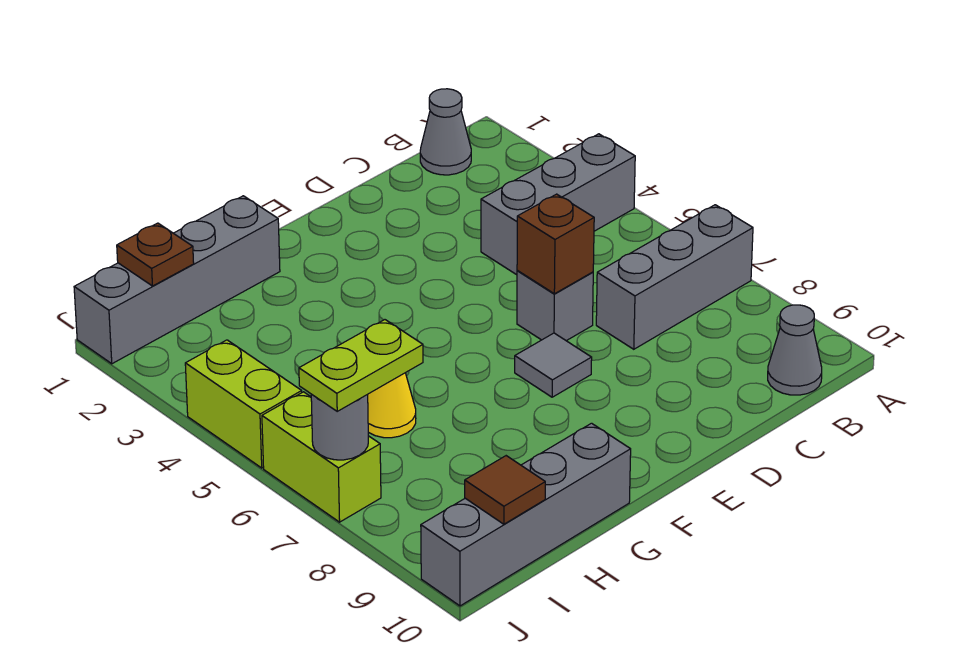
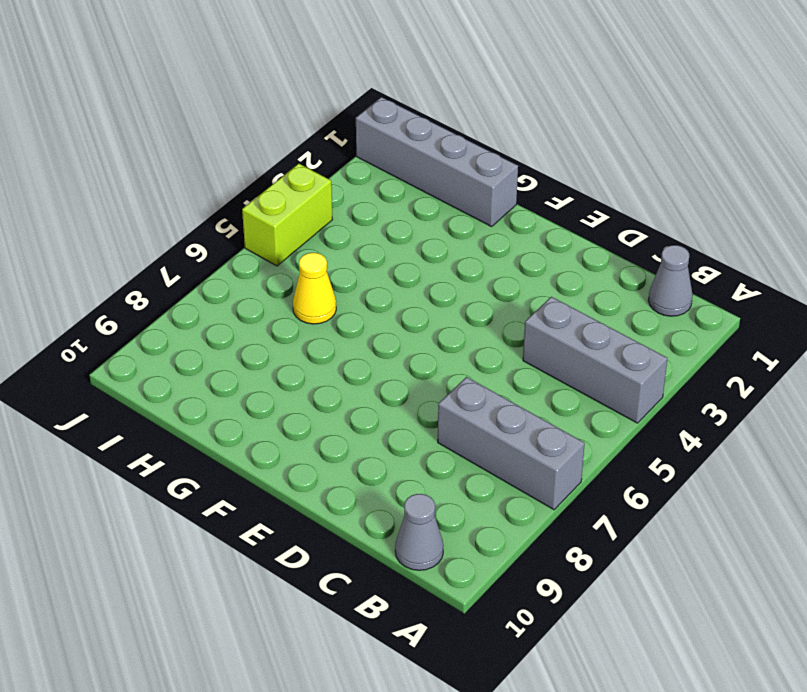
none -> grey 1x1 brick [517,271,593,341]
none -> grey 1x1 tile [515,333,592,397]
none -> grey 1x4 brick [421,423,631,606]

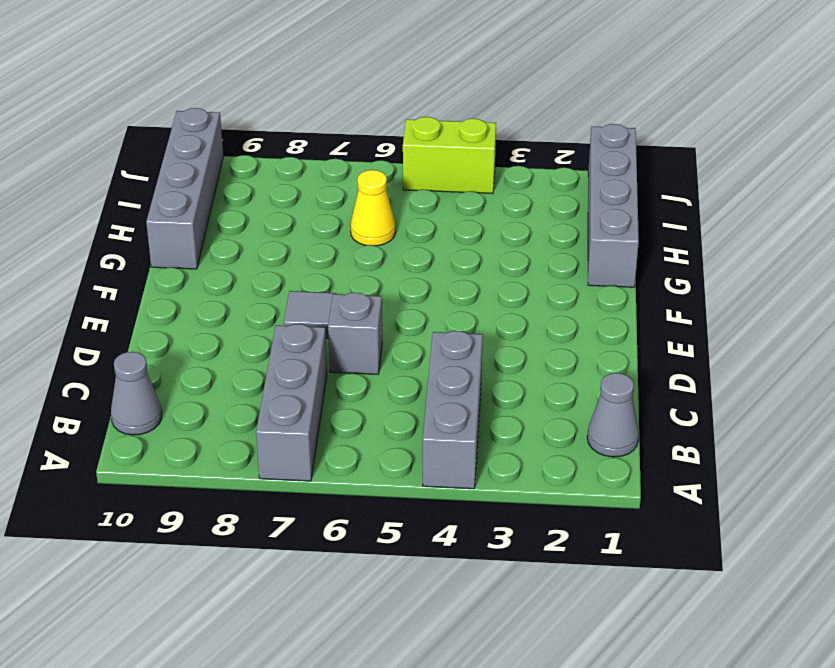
none -> lime 1x2 brick [262,392,381,522]
none -> brown 1x1 brick [517,194,594,294]
none -> brown 1x1 plate [117,223,194,286]

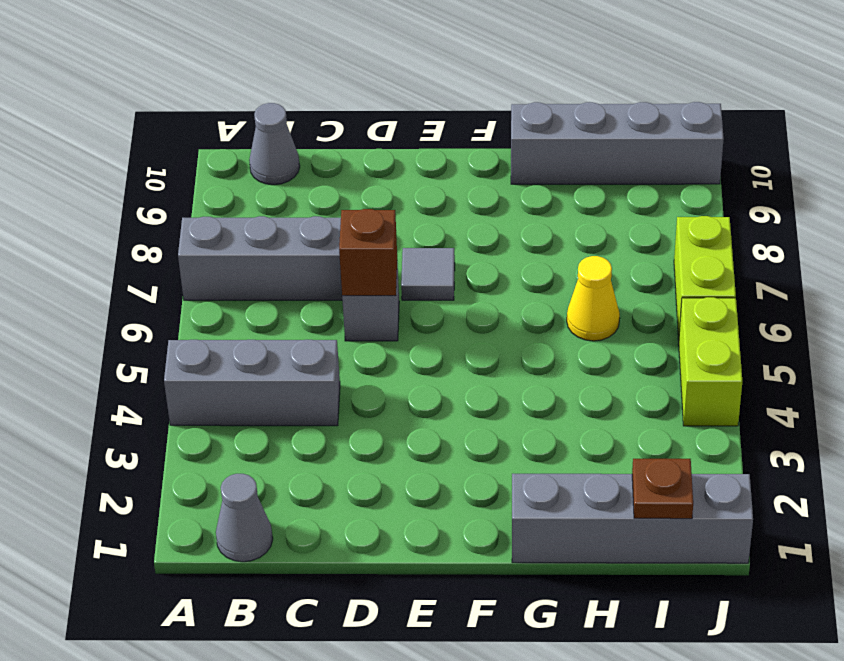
none -> brown 1x1 tile [465,456,545,524]
none -> grey 1x1 round brick [311,394,368,460]
none -> lime 1x2 plate [299,320,423,411]

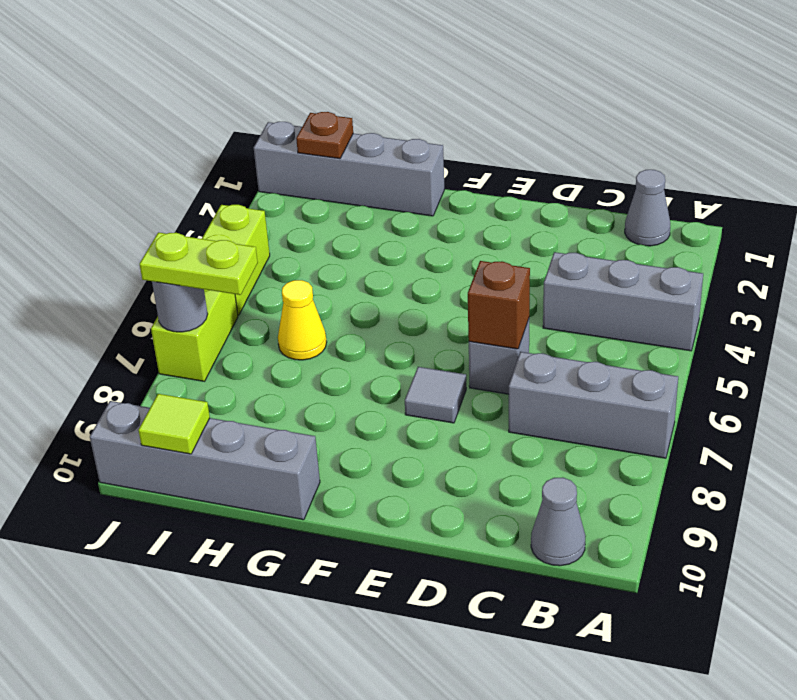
lime 1x1 tile [138,394,210,454] -> brown 1x1 tile [465,456,545,524]

